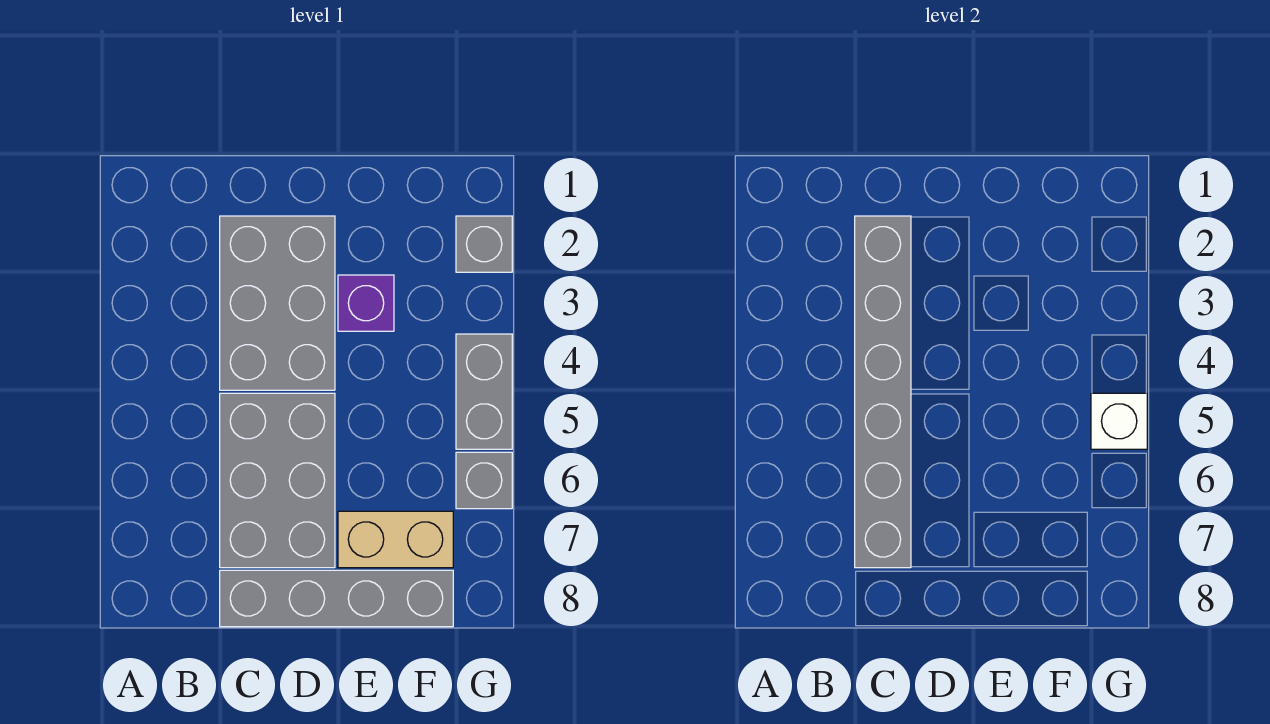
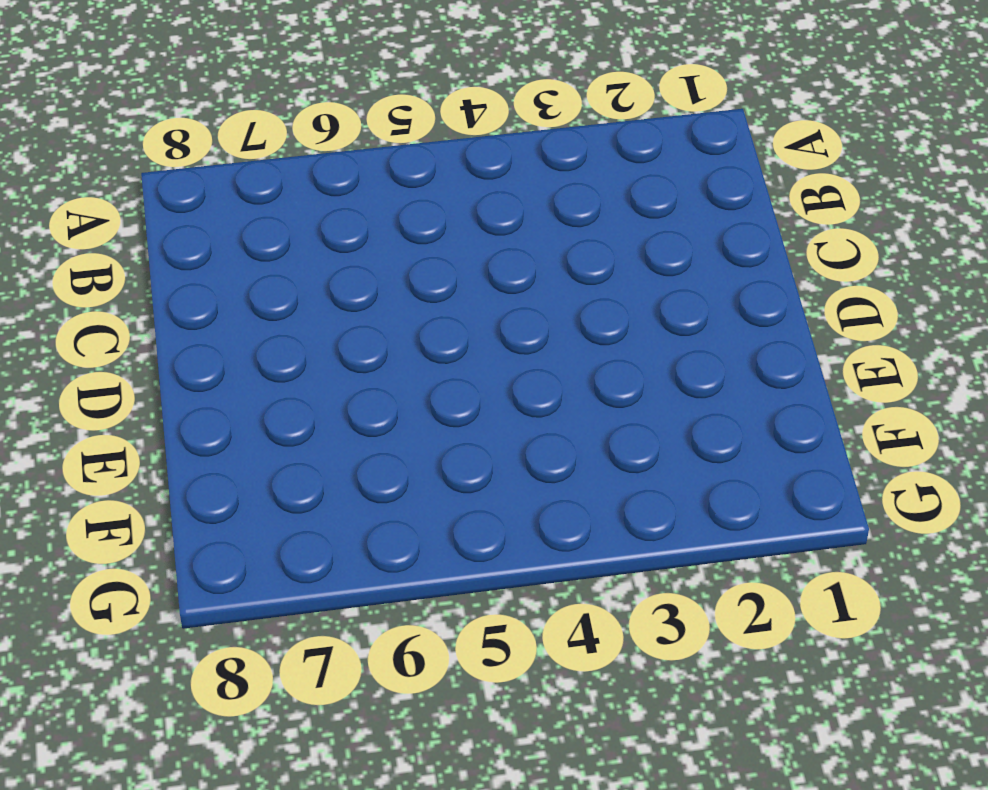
none -> grey 2x3 brick [220,216,335,390]
none -> grey 2x3 brick [220,393,335,568]

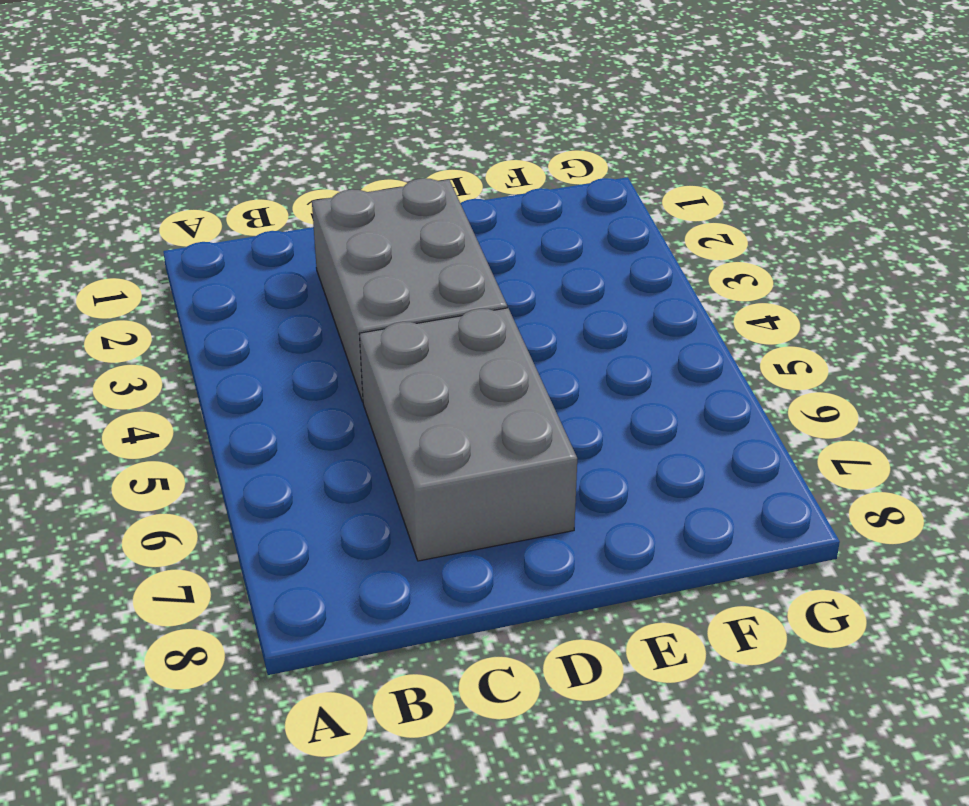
none -> grey 1x4 brick [220,570,453,627]
none -> purple 1x1 brick [338,275,394,331]

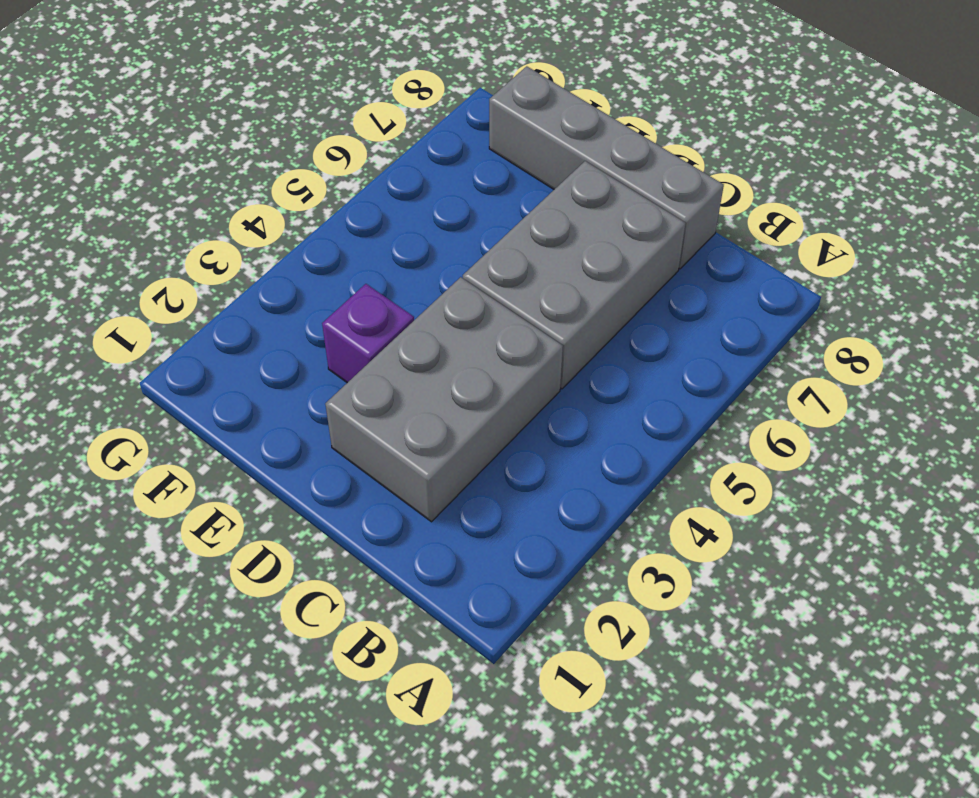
none -> tan 1x2 brick [338,511,453,568]
none -> grey 1x1 brick [456,216,512,272]

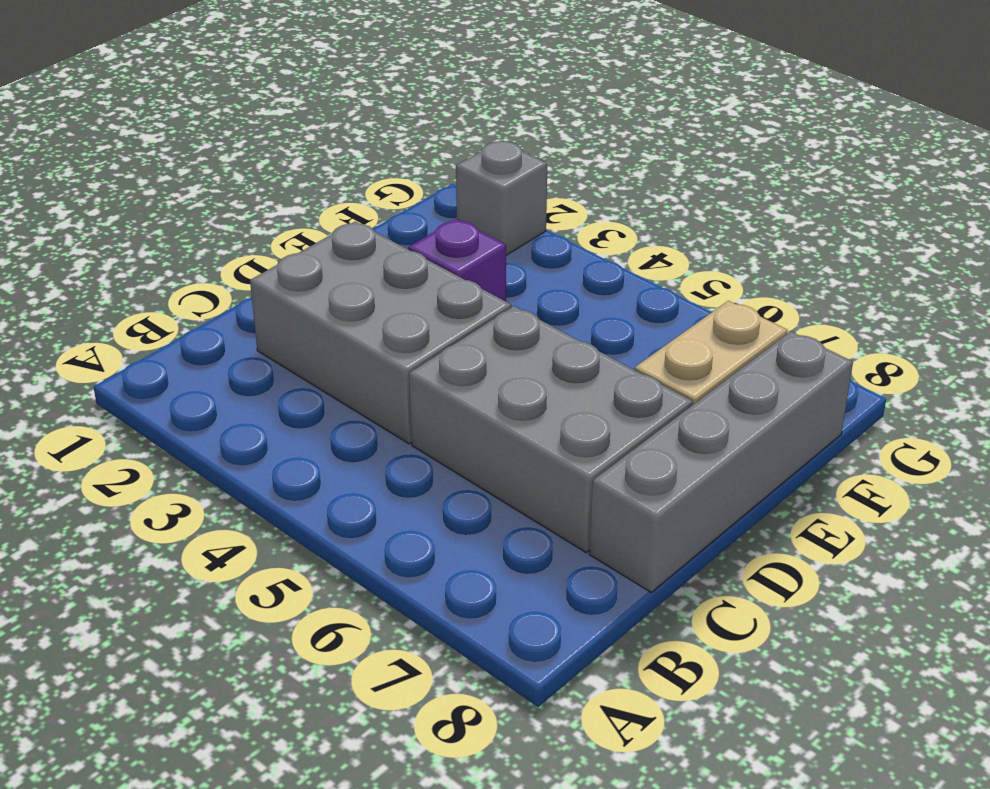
none -> grey 1x2 brick [456,334,512,449]
none -> grey 1x1 brick [456,452,512,509]

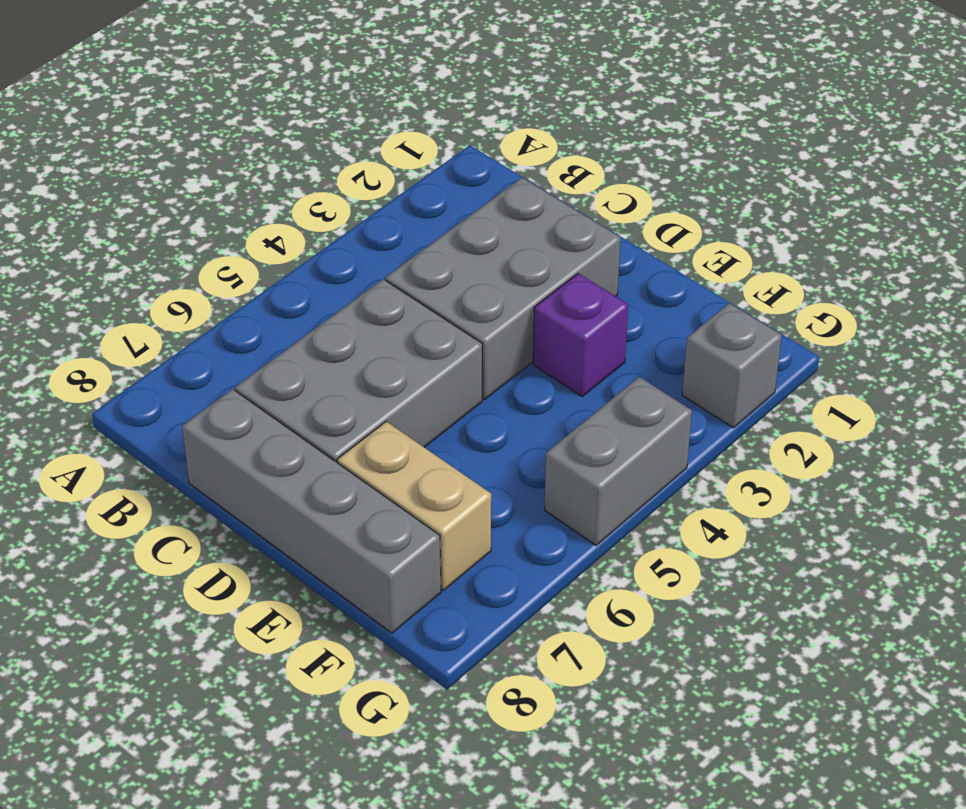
none -> grey 1x1 brick [456,452,512,509]
none -> grey 1x6 brick [855,216,911,568]

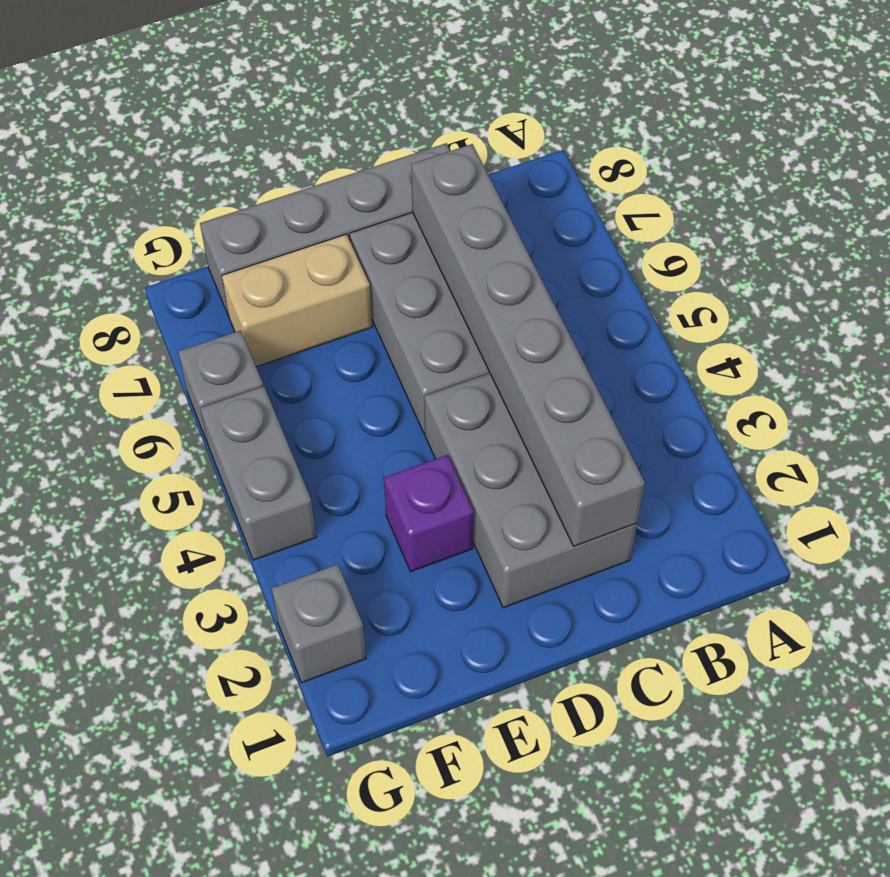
none -> white 1x1 brick [1091,393,1147,449]

